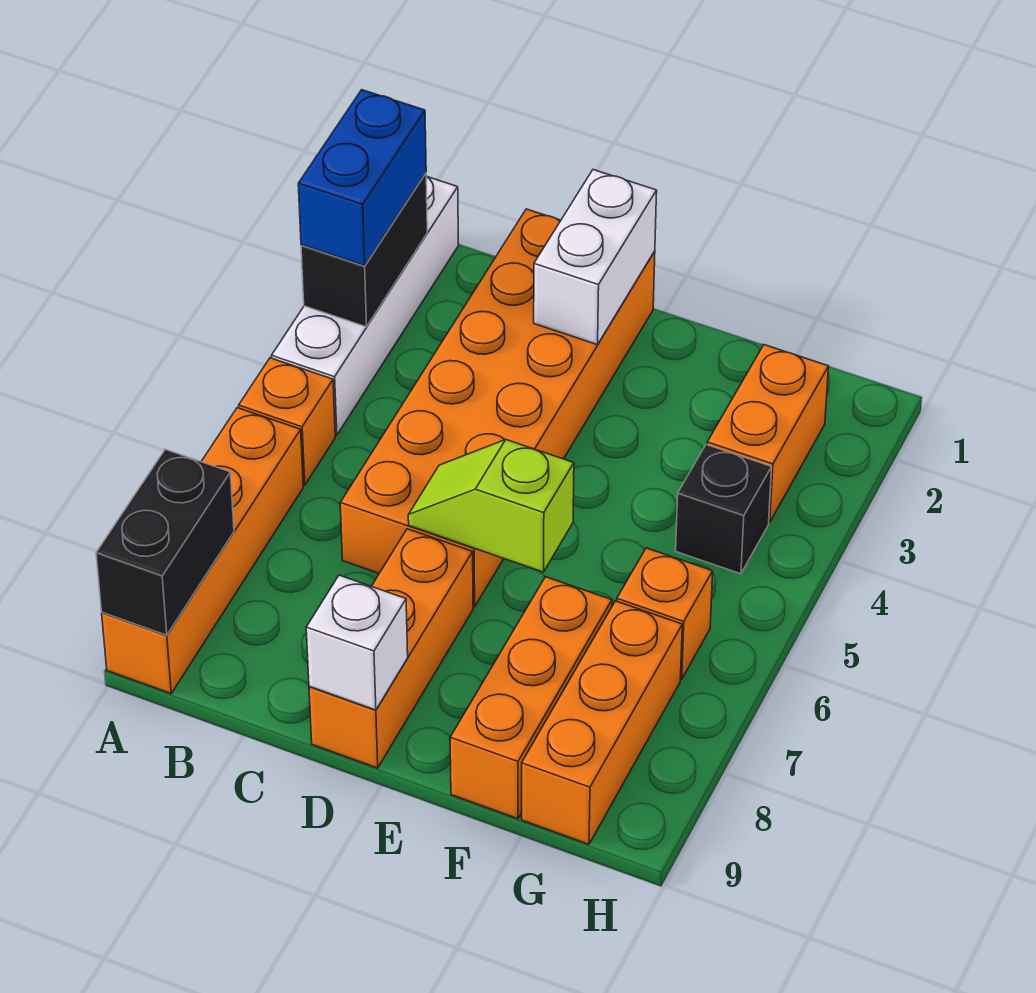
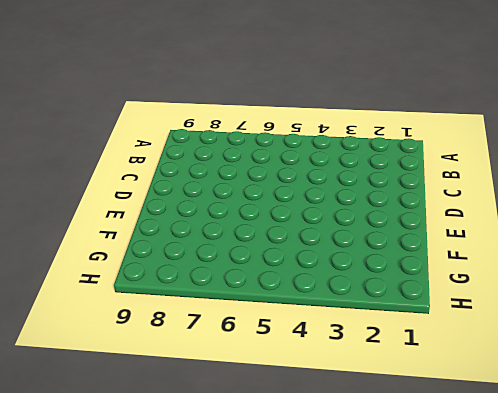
none -> white 1x4 brick [272,176,459,435]
none -> orange 1x1 brick [239,358,335,485]
none -> orange 1x4 brick [102,408,303,694]

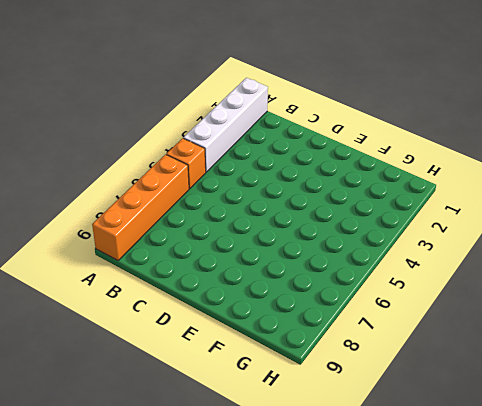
none -> orange 2x6 brick [340,209,655,607]
none -> orange 1x3 brick [309,529,473,768]
none -> orange 1x3 brick [450,577,612,819]

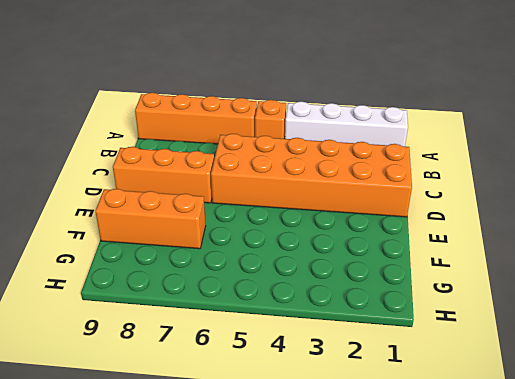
none -> orange 1x2 brick [707,345,829,522]
none -> black 1x1 brick [676,445,772,574]
none -> orange 1x1 brick [617,548,713,679]

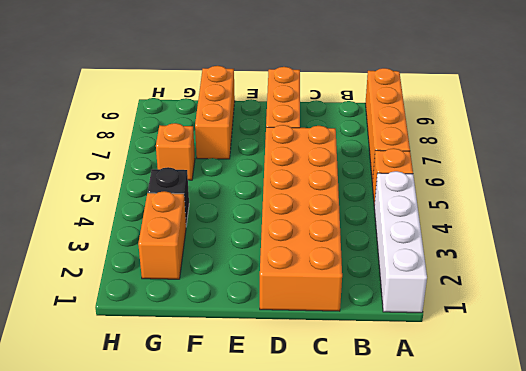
none -> orange 1x3 brick [522,601,682,844]
none -> black 1x2 brick [301,173,427,327]
none -> black 1x2 brick [96,449,234,635]

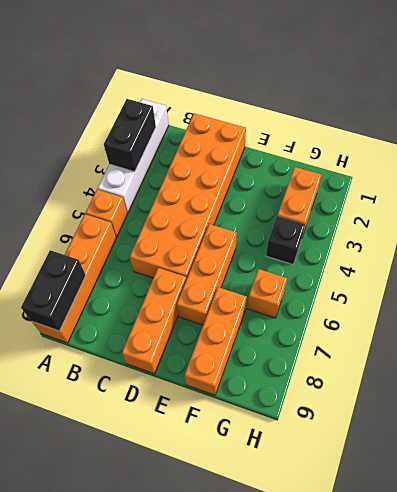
orange 1x3 brick [177,224,237,325] -> orange 1x3 brick moved to [522,601,682,844]
none -> white 1x2 brick [534,170,657,345]
none -> lime 1x2 slope [408,440,574,572]
none -> white 1x1 brick [306,575,408,710]

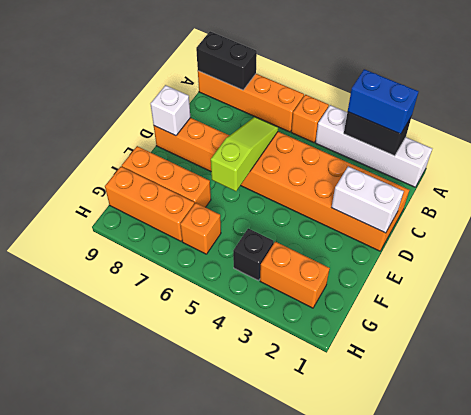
lime 1x3 slope [211,117,278,191] -> lime 1x2 slope [408,440,574,572]

